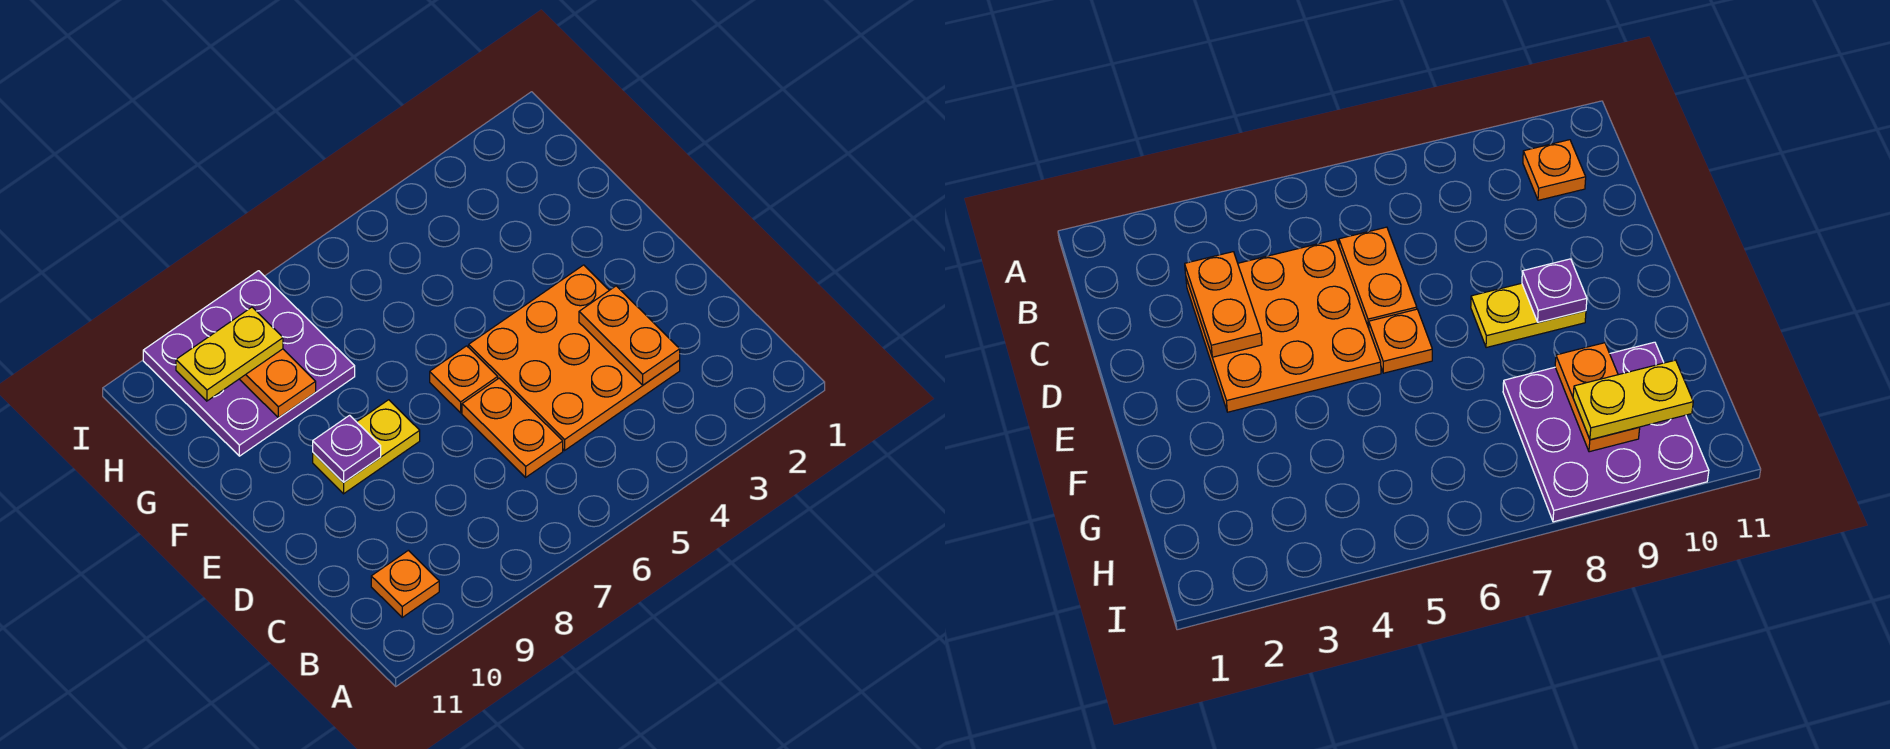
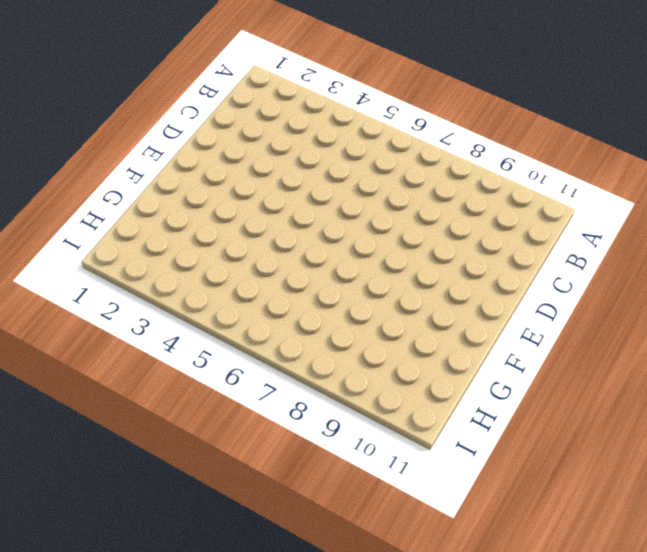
none -> orange 1x1 plate [371,550,439,617]
none -> orange 3x3 plate [469,265,680,450]

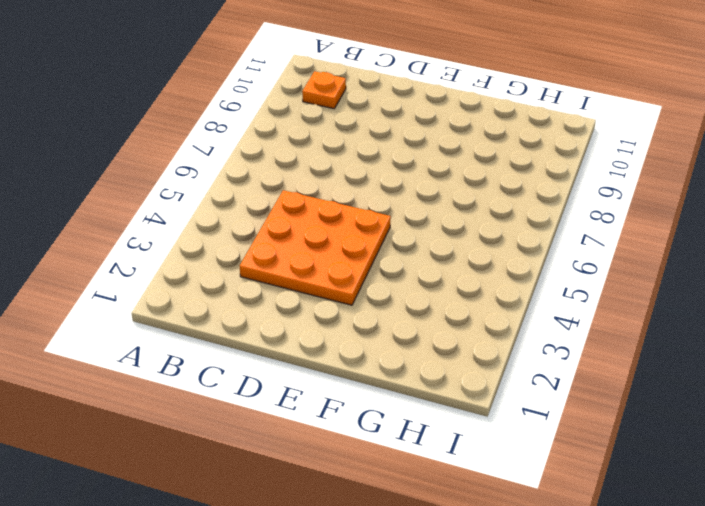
none -> orange 1x2 plate [462,378,563,477]
none -> orange 1x1 plate [430,346,498,413]

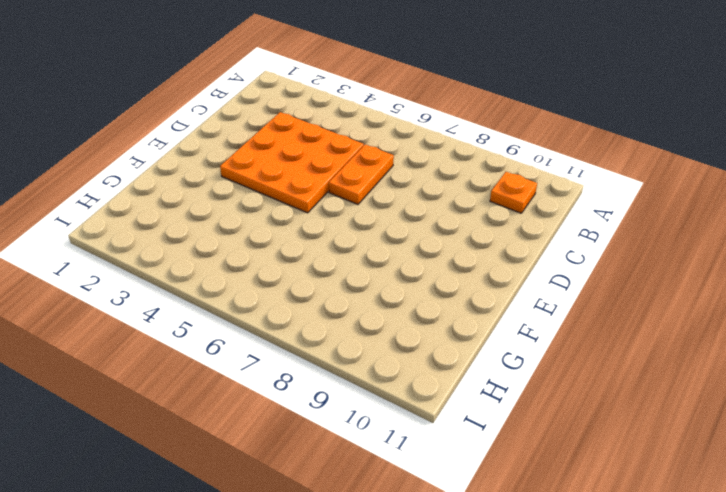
none -> orange 1x1 plate [430,346,498,413]
none -> yellow 1x2 plate [313,400,420,494]

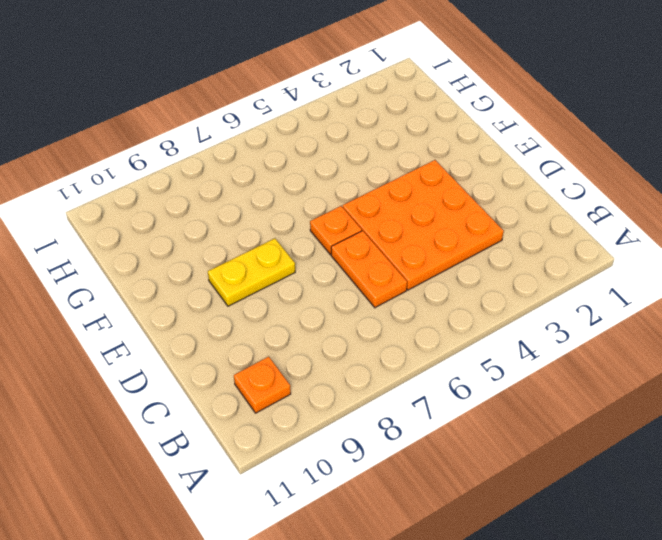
none -> purple 3x3 plate [143,271,355,456]
none -> orange 1x2 plate [579,286,680,385]

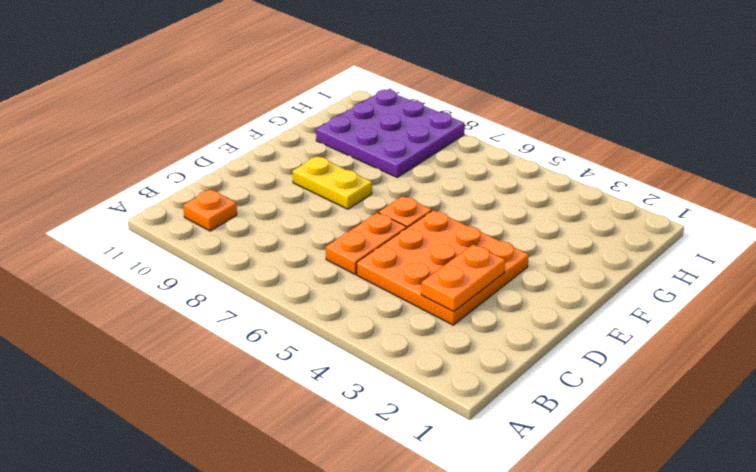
none -> purple 1x1 plate [313,415,381,482]
none -> orange 1x2 plate [240,349,316,418]

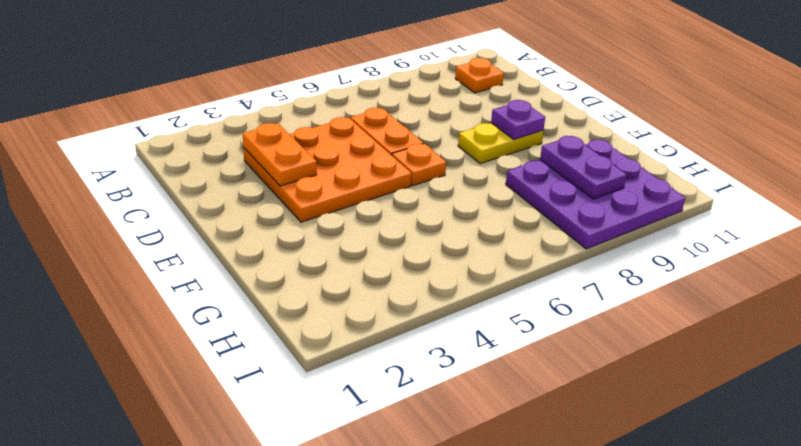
purple 1x2 plate [540,136,627,199] -> orange 1x2 plate [240,349,316,418]
none -> yellow 1x2 plate [176,307,283,401]

